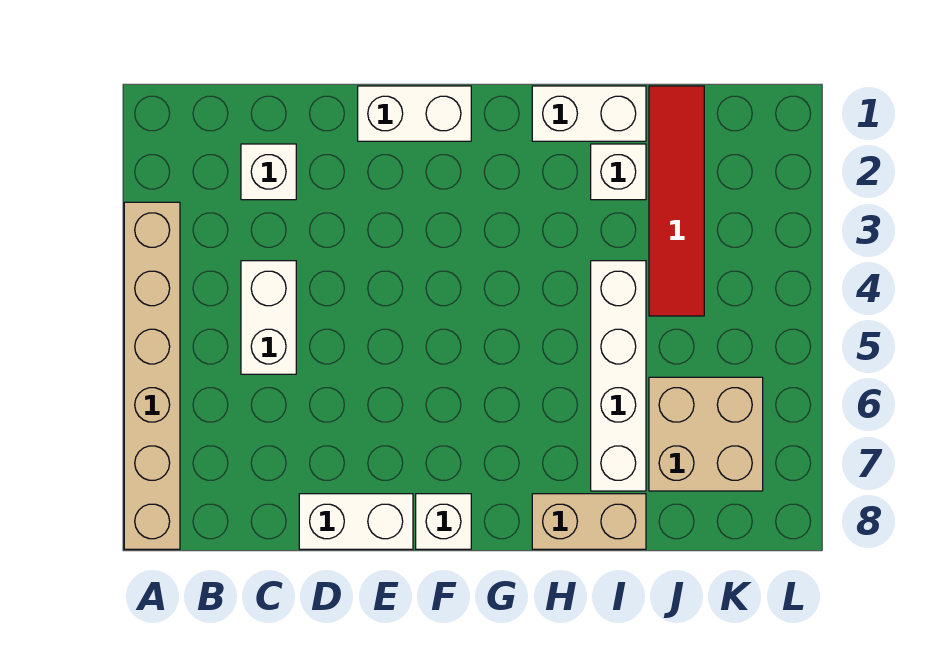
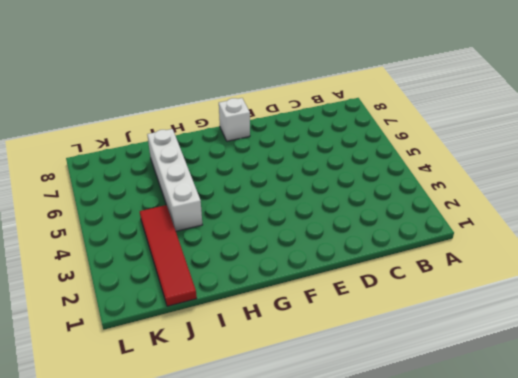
none -> tan 1x6 brick [124,202,180,549]
none -> white 1x1 brick [241,144,296,200]
none -> white 1x2 brick [241,261,296,374]

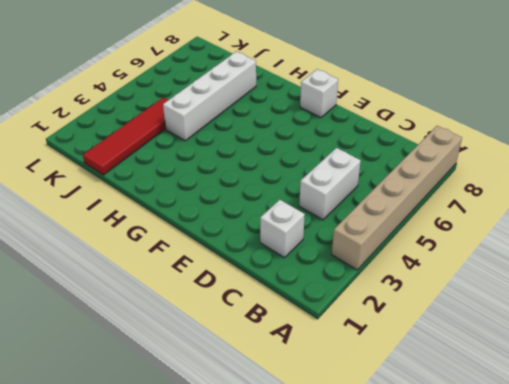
none -> white 1x2 brick [299,494,413,549]
none -> white 1x2 brick [358,86,471,141]
none -> white 1x2 brick [532,86,646,141]

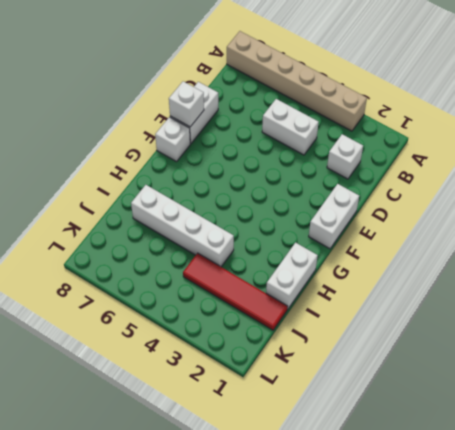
white 1x1 brick [169,81,204,127] -> white 1x1 brick moved to [591,144,646,200]
none -> tan 1x2 brick [532,494,646,549]
none -> tan 2x2 brick [649,377,763,491]

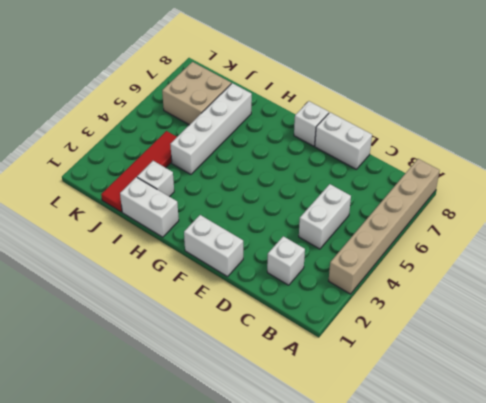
none -> tan 1x2 brick [532,494,646,549]

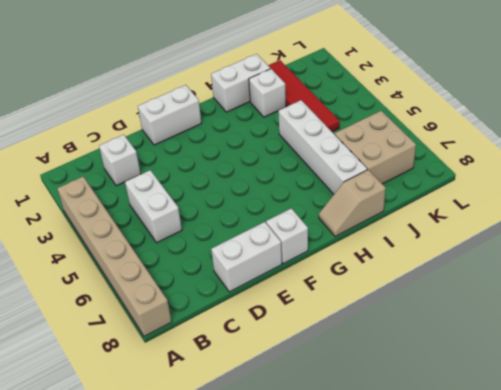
tan 1x2 slope [319,170,386,237] -> tan 1x2 brick [532,494,646,549]

